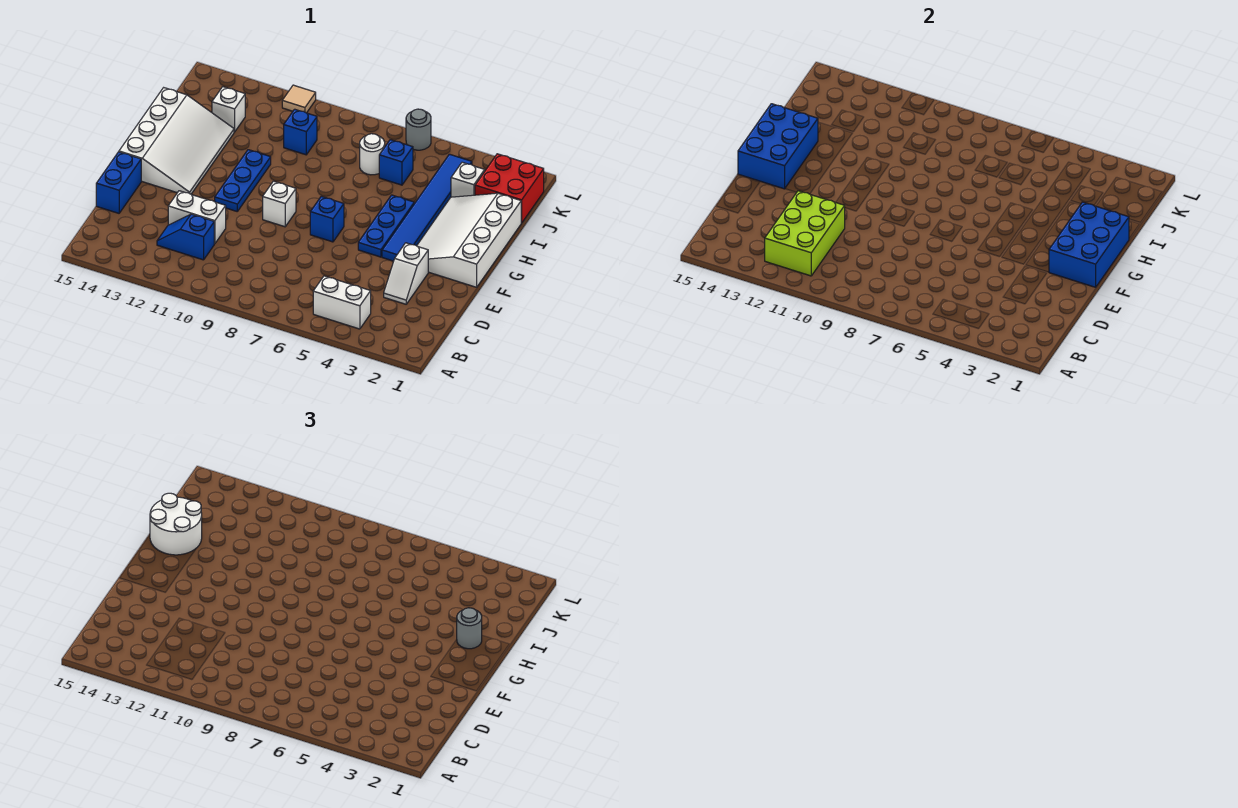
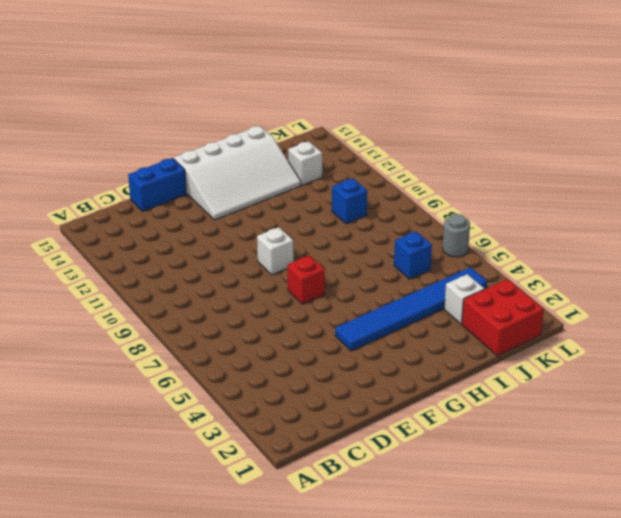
red 1x1 brick [287,255,325,304] -> blue 1x1 brick [310,196,344,242]
none -> white 1x2 brick [313,276,371,329]
none -> blue 1x2 slope [157,214,214,260]
none -> white 1x2 slope [384,243,428,304]

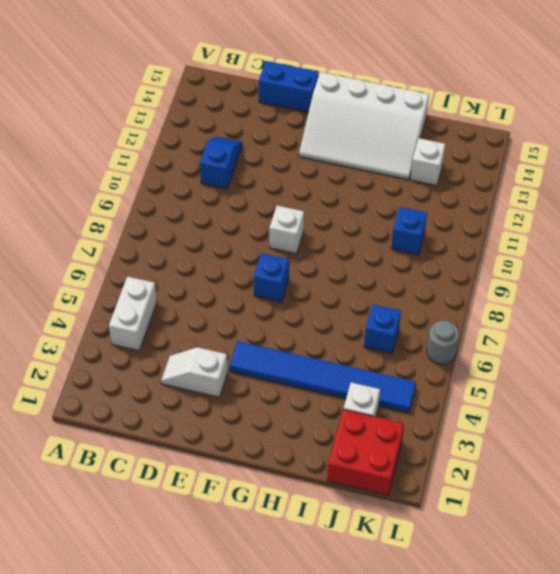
none -> white 1x2 brick [168,191,226,244]
none -> white 3x4 slope [417,193,521,287]
none -> blue 1x3 plate [358,195,414,257]

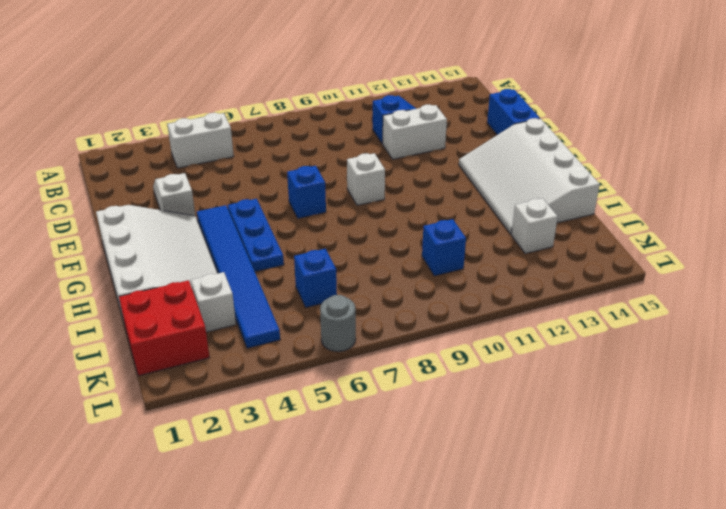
none -> blue 1x3 plate [215,150,271,211]
none -> white 1x1 round brick [360,134,385,175]
none -> tan 1x1 tile [282,85,316,113]

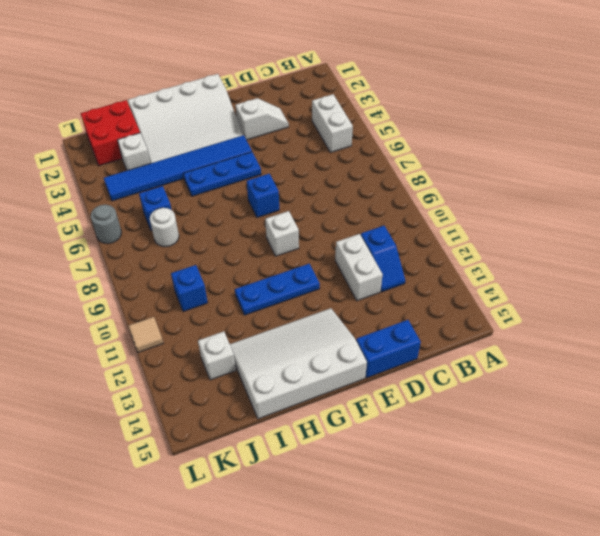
none -> lime 2x3 brick [765,191,845,276]
none -> blue 2x3 brick [1049,202,1129,287]
none -> blue 2x3 brick [738,104,818,189]

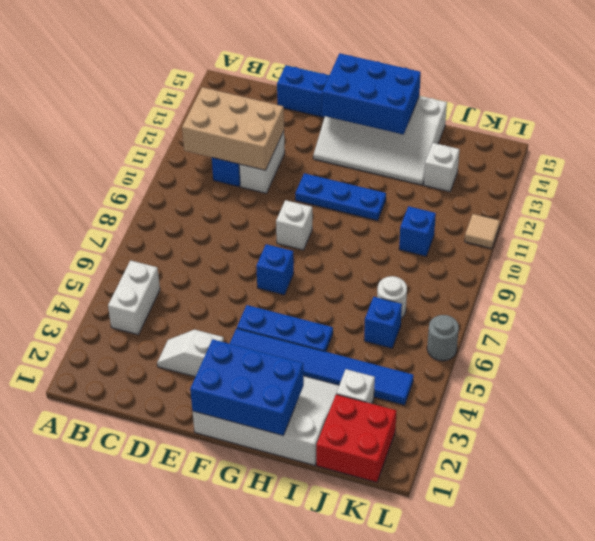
tan 2x3 brick [182,87,284,170] -> lime 2x3 brick [765,191,845,276]
none -> grey 1x1 round brick [457,608,482,649]
none -> white 2x2 round brick [150,493,202,555]

